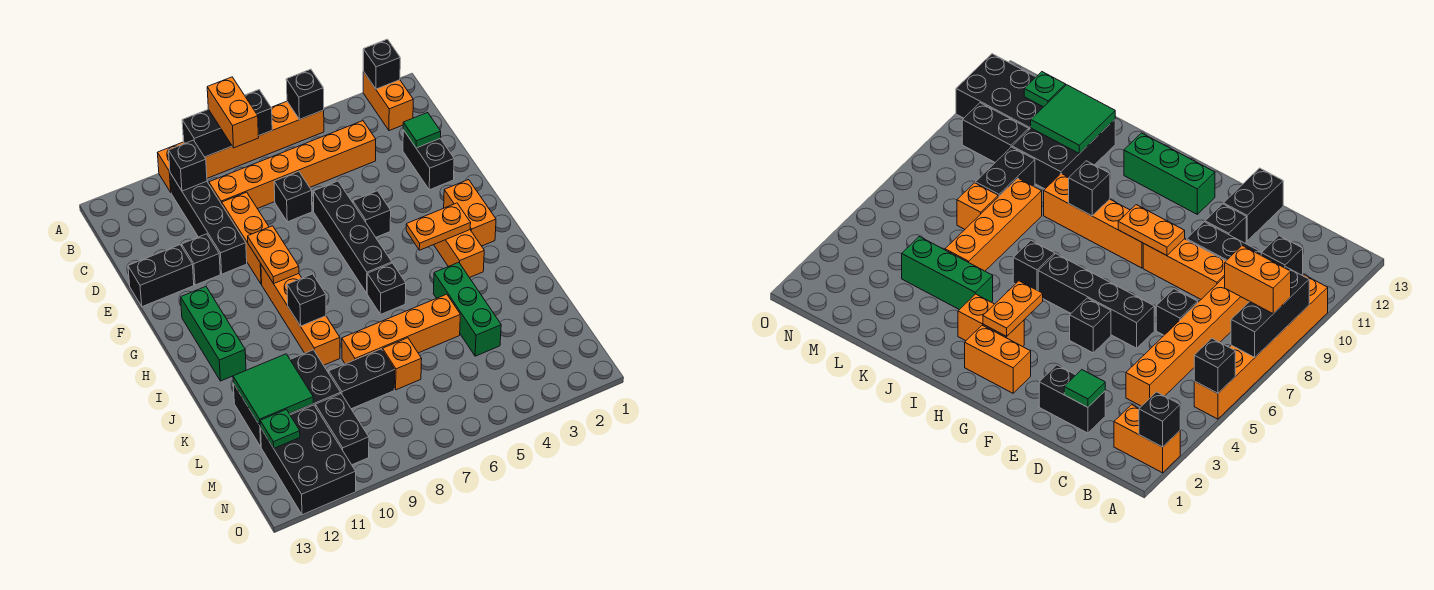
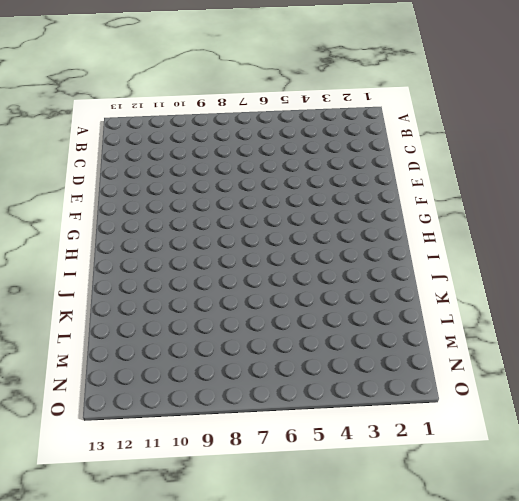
none -> orange 1x2 brick [363,71,413,131]
none -> orange 1x6 brick [158,101,324,192]
none -> black 1x4 brick [170,173,247,274]
none -> orange 1x6 brick [209,121,376,209]

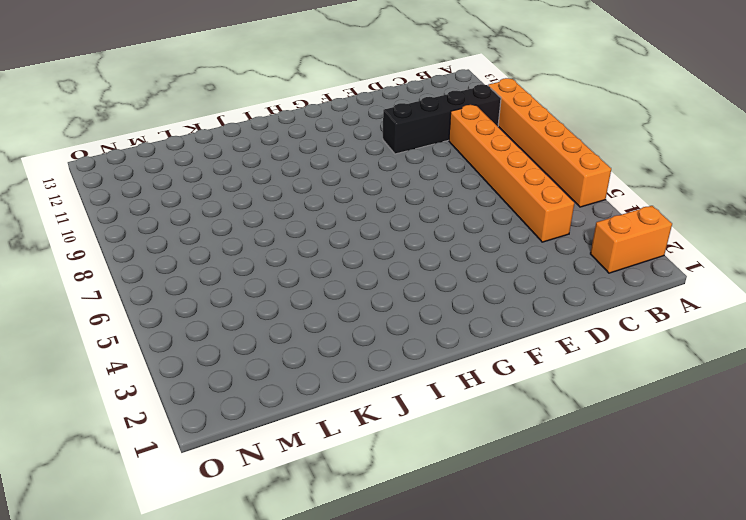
none -> black 1x2 brick [403,130,454,190]
none -> black 1x1 brick [274,171,312,222]
none -> orange 1x3 brick [222,192,269,284]
none -> black 1x4 brick [313,181,392,293]

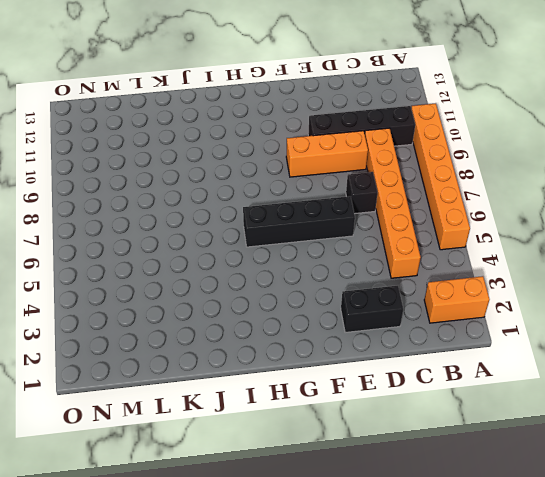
none -> black 1x1 brick [182,234,220,285]
none -> black 1x2 brick [128,245,194,307]
none -> black 1x1 brick [353,191,391,237]
none -> orange 1x2 brick [444,180,496,246]

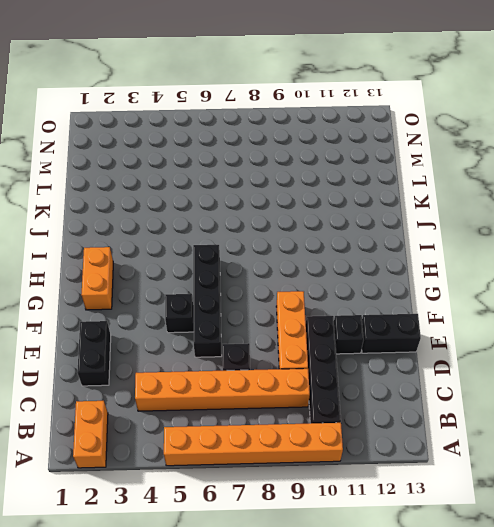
none -> orange 1x4 brick [261,265,340,365]
none -> green 1x3 brick [181,287,246,381]
none -> orange 1x2 brick [434,230,484,278]
none -> black 1x1 brick [367,263,406,315]

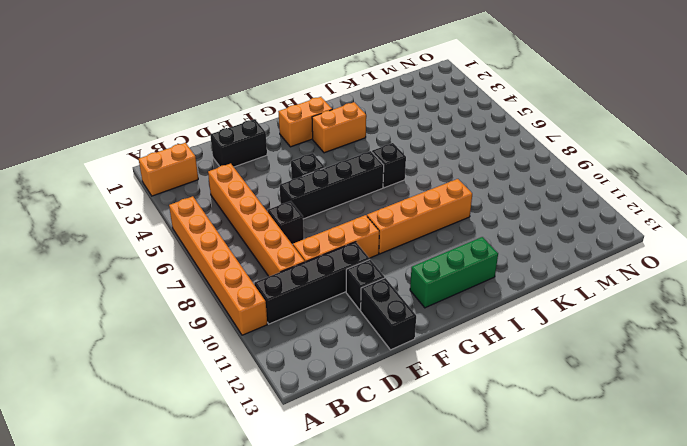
none -> green 1x3 brick [433,262,501,356]
none -> orange 1x4 brick [342,294,460,364]
none -> black 2x3 brick [233,350,341,447]
none -> orange 1x1 brick [383,338,422,390]

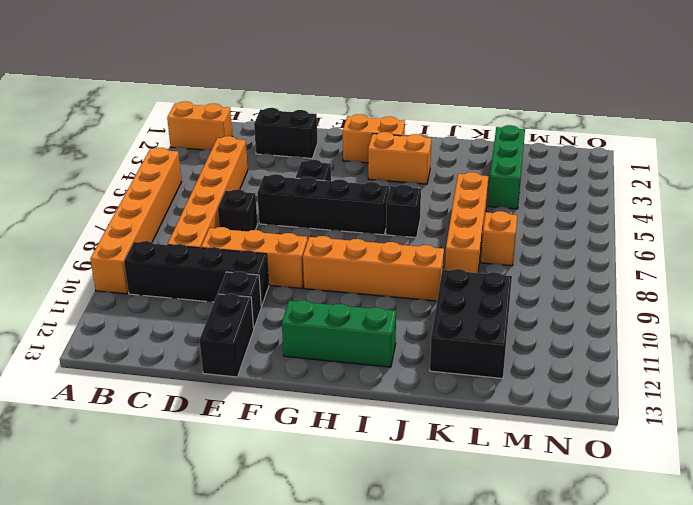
green 1x3 brick [488,125,525,209] -> green 1x3 brick turned to [433,262,501,356]
none -> black 1x2 brick [329,349,395,409]
none -> black 1x2 brick [315,394,369,465]
none -> black 2x3 brick [261,405,356,515]
none -> black 1x1 brick [363,39,400,89]

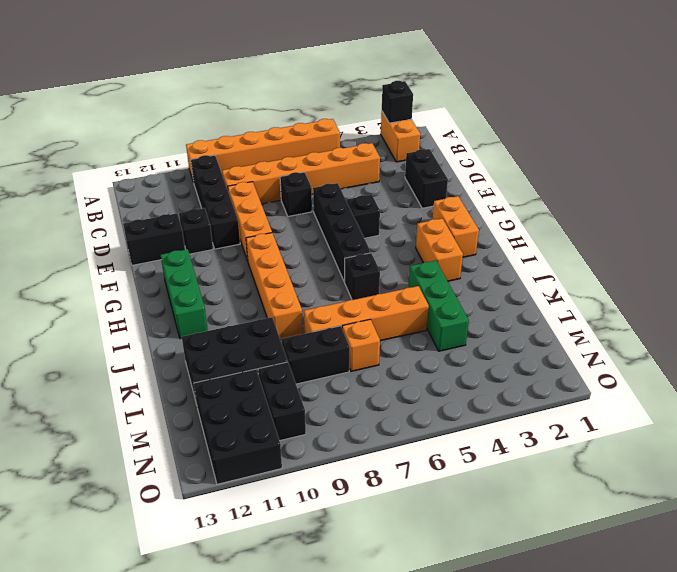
none -> black 1x1 brick [286,69,324,120]
none -> black 1x3 brick [182,90,272,157]
none -> black 1x1 brick [169,140,207,191]
none -> green 1x1 tile [403,113,441,148]

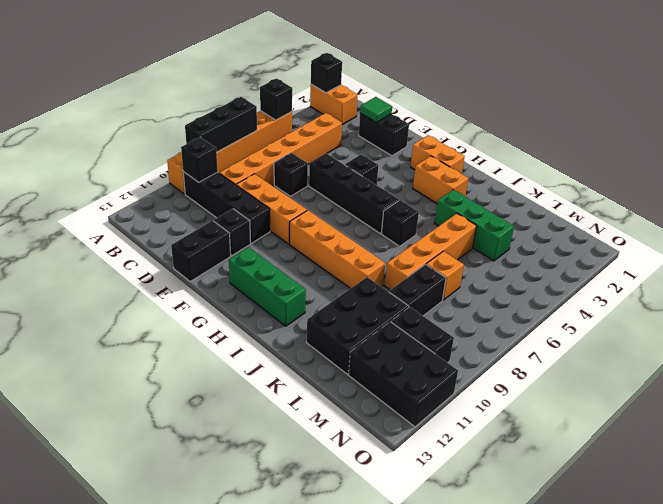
none -> orange 1x2 plate [248,226,299,283]
none -> orange 1x2 plate [406,203,471,250]
none -> black 1x1 brick [287,274,326,326]
none -> green 2x2 tile [233,354,313,426]

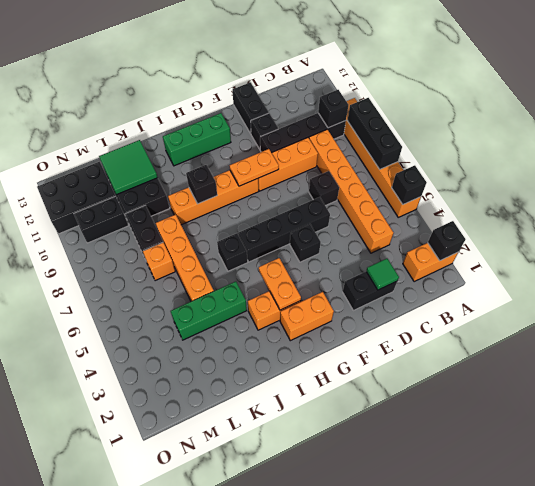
none -> green 1x1 plate [260,409,300,448]
none -> orange 1x2 brick [207,77,259,148]

